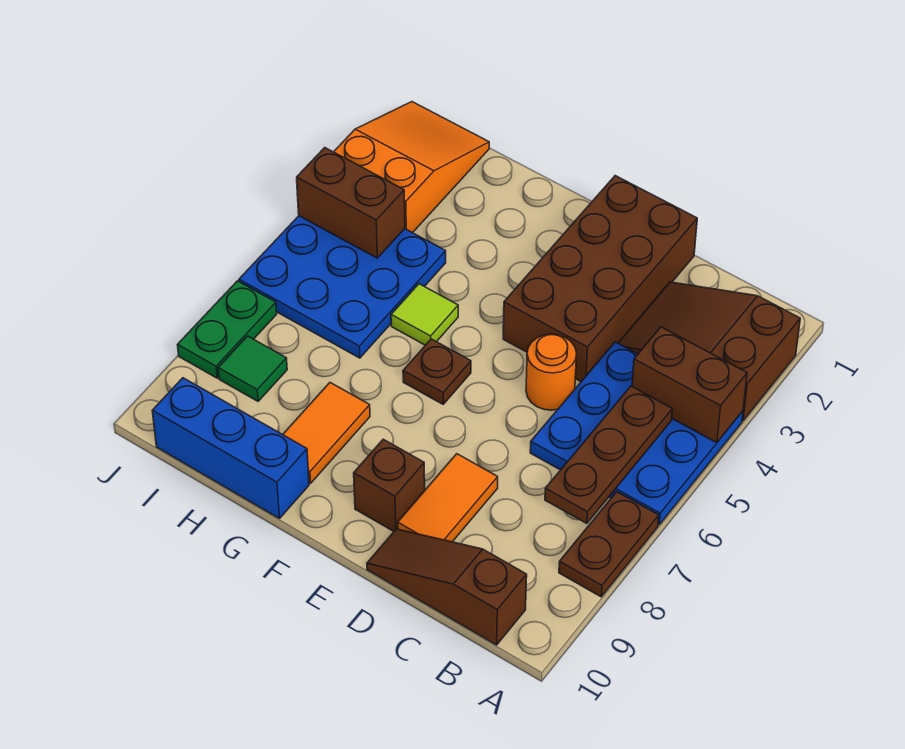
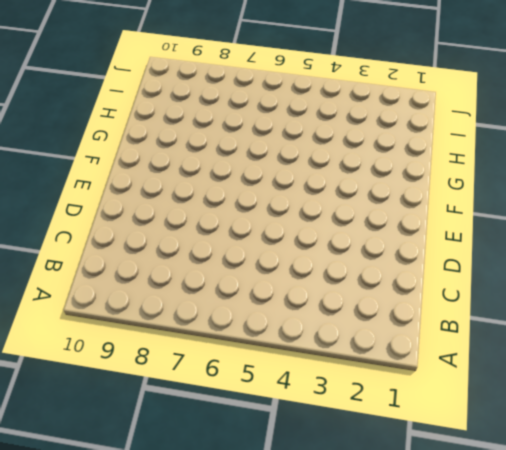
none -> brown 2x3 slope [618,282,800,421]
none -> blue 3x3 plate [530,342,743,525]
none -> brown 1x2 plate [559,492,659,597]

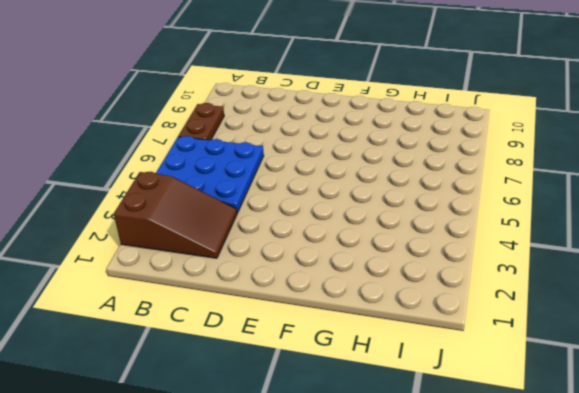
none -> brown 1x3 slope [367,529,527,645]
none -> brown 2x4 brick [503,176,697,382]
none -> orange 1x1 round brick [526,334,577,410]

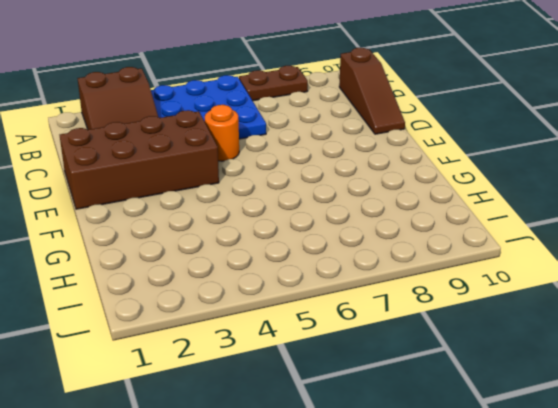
none -> orange 1x2 tile [398,454,498,542]
none -> brown 1x1 brick [354,439,425,531]
none -> brown 1x1 plate [403,339,471,404]

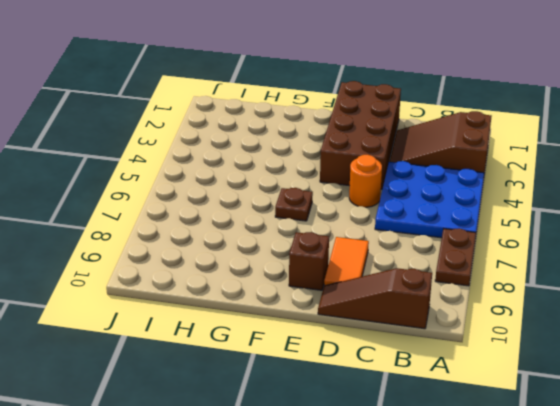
none -> lime 1x1 tile [391,284,458,345]
none -> orange 1x2 tile [283,383,370,483]
none -> blue 1x3 brick [152,378,309,518]

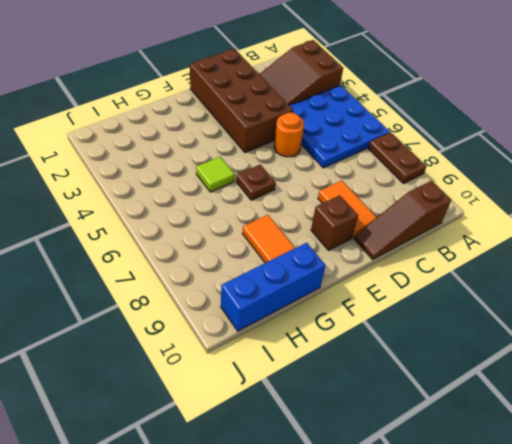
none -> blue 3x3 plate [239,216,446,358]
none -> orange 2x3 slope [334,102,489,233]
none -> green 1x1 tile [218,336,287,401]

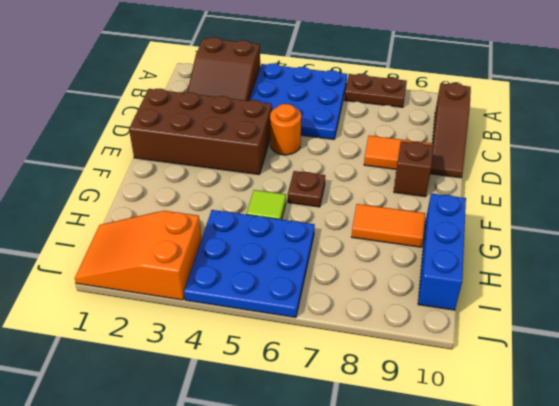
none -> green 1x1 tile [218,336,287,401]
none -> green 1x2 plate [178,281,277,378]
none -> brown 1x2 brick [632,327,747,443]

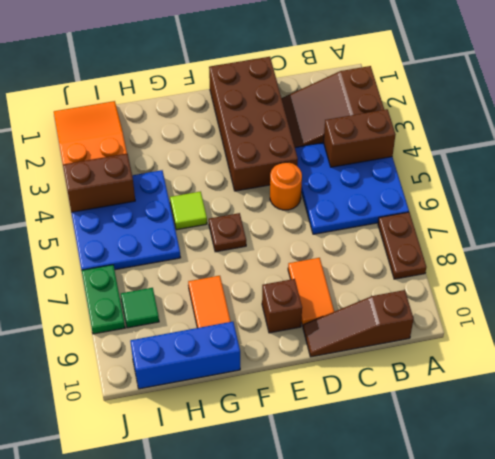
none -> brown 1x3 plate [545,386,672,524]

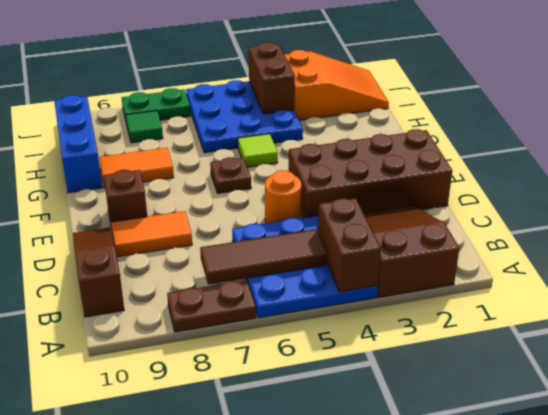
brown 1x3 tile [200,229,327,284] -> brown 1x3 plate [545,386,672,524]

